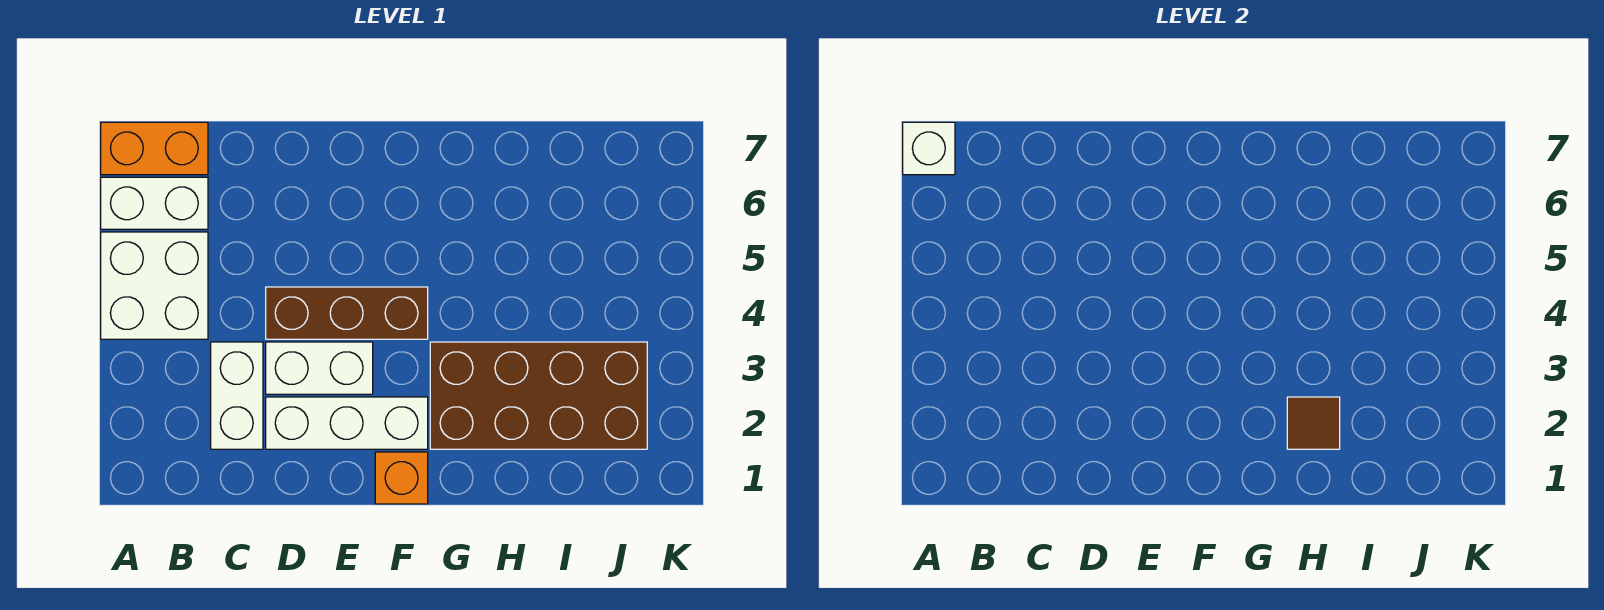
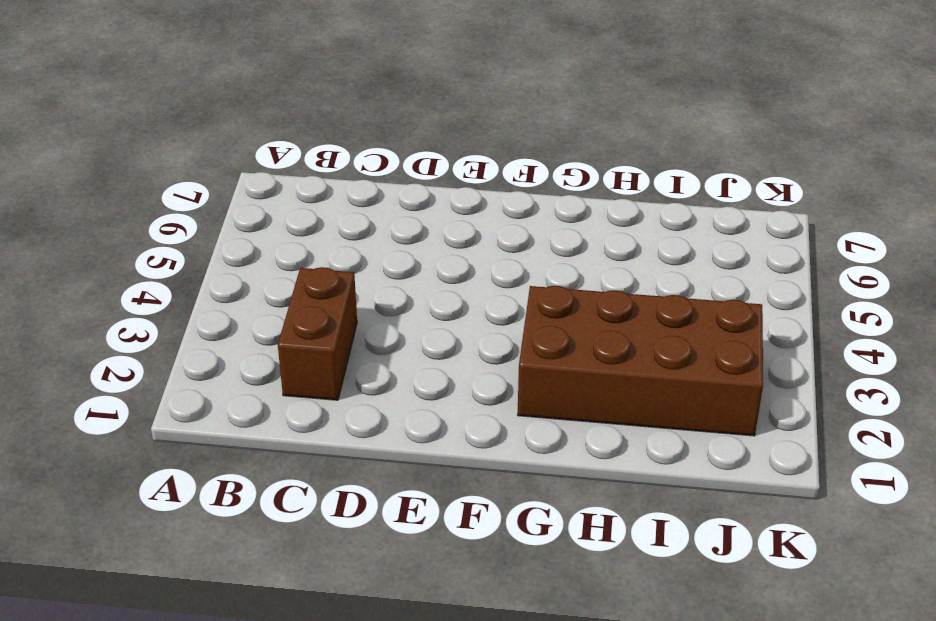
brown 1x2 brick [278,267,357,400] -> white 1x2 brick [211,342,263,449]
none -> white 2x2 brick [101,232,208,339]
none -> white 1x2 brick [101,177,208,229]

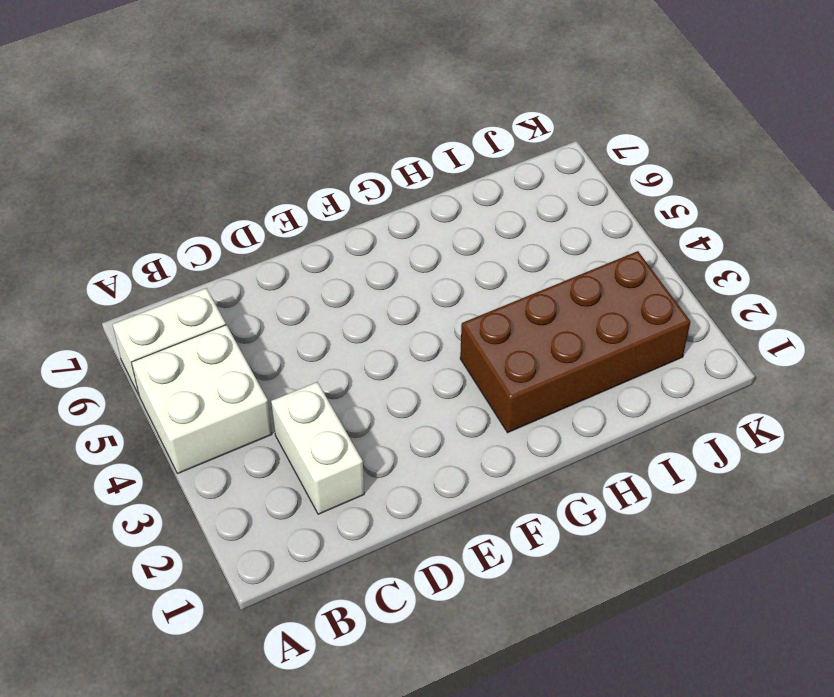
none -> orange 1x2 brick [101,122,208,175]
none -> white 1x3 brick [266,397,428,449]

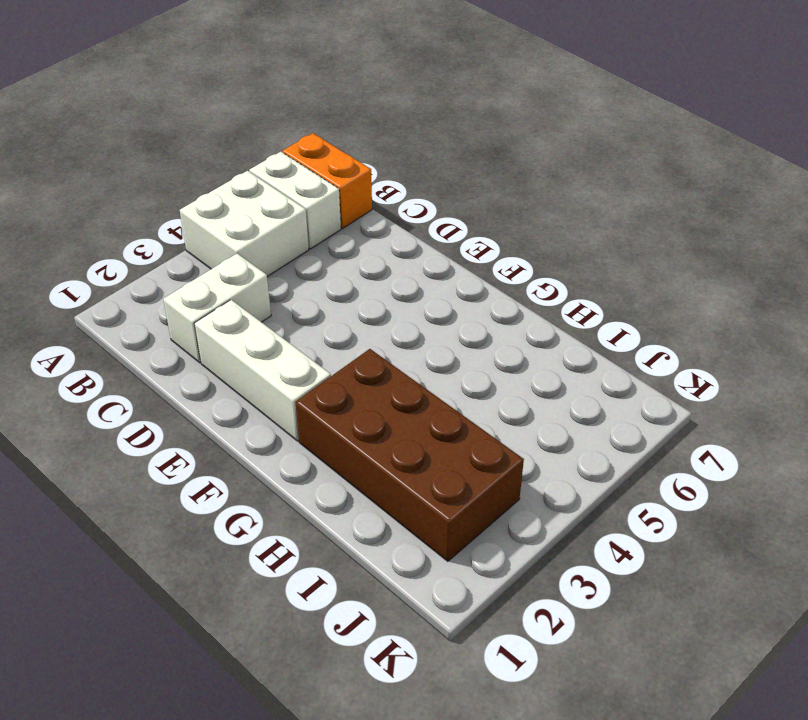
none -> white 1x2 brick [266,342,373,394]
none -> brown 1x3 brick [266,287,428,339]

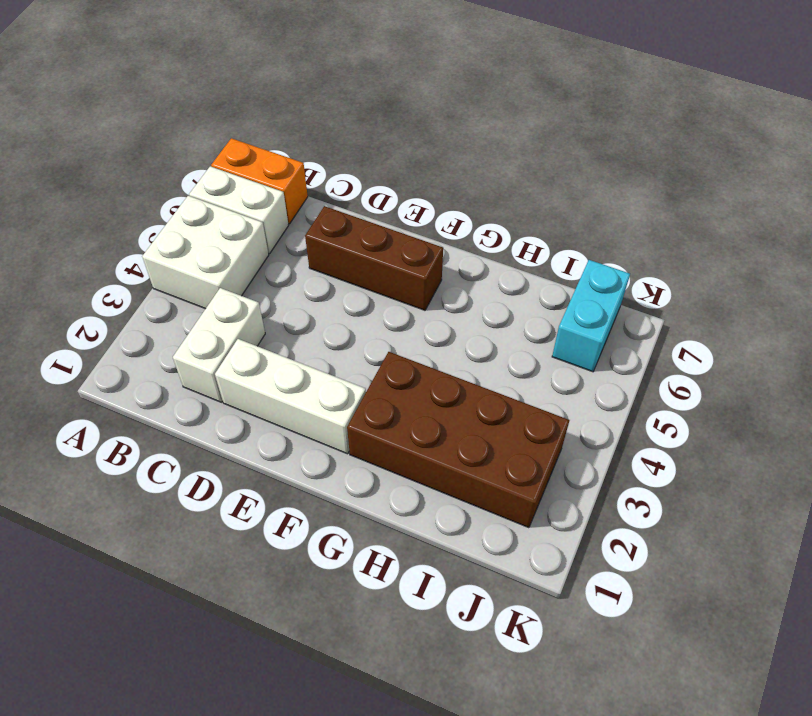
brown 1x3 brick [305,206,443,310] -> brown 1x3 brick moved to [266,287,428,339]
cyan 1x2 brick [552,260,630,372] -> none
none -> white 1x2 brick [266,342,373,394]
none -> orange 1x1 brick [375,452,428,504]

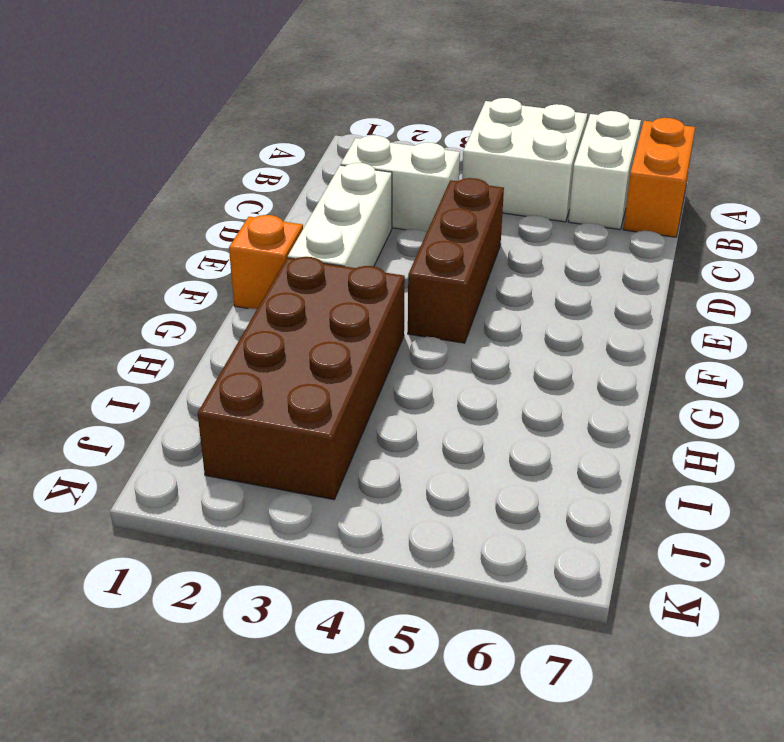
none -> white 1x2 brick [266,342,373,394]
none -> white 1x1 brick [903,122,955,175]

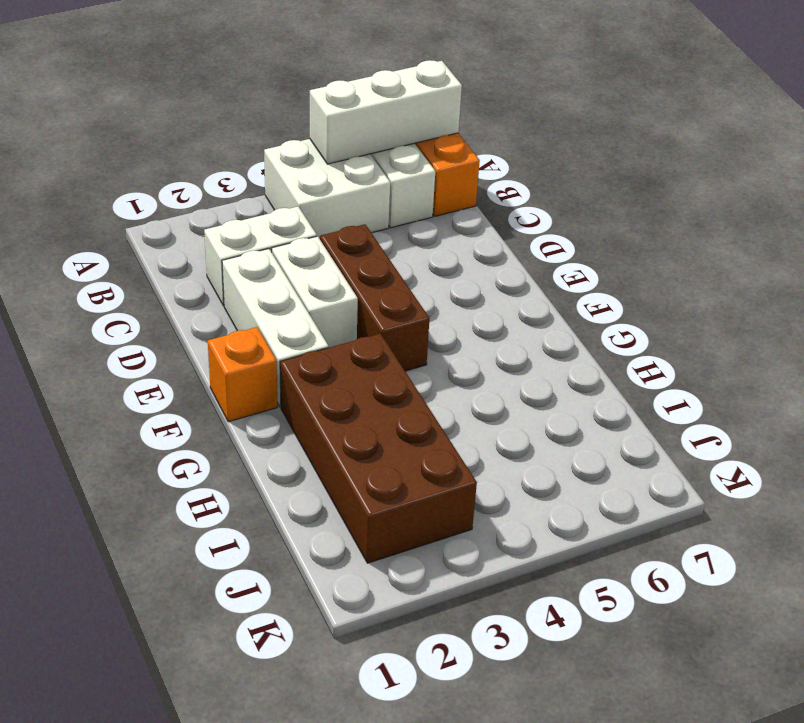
white 1x3 brick [310,60,462,164] -> white 1x1 brick [903,122,955,175]
none -> brown 1x1 tile [1287,397,1340,449]

